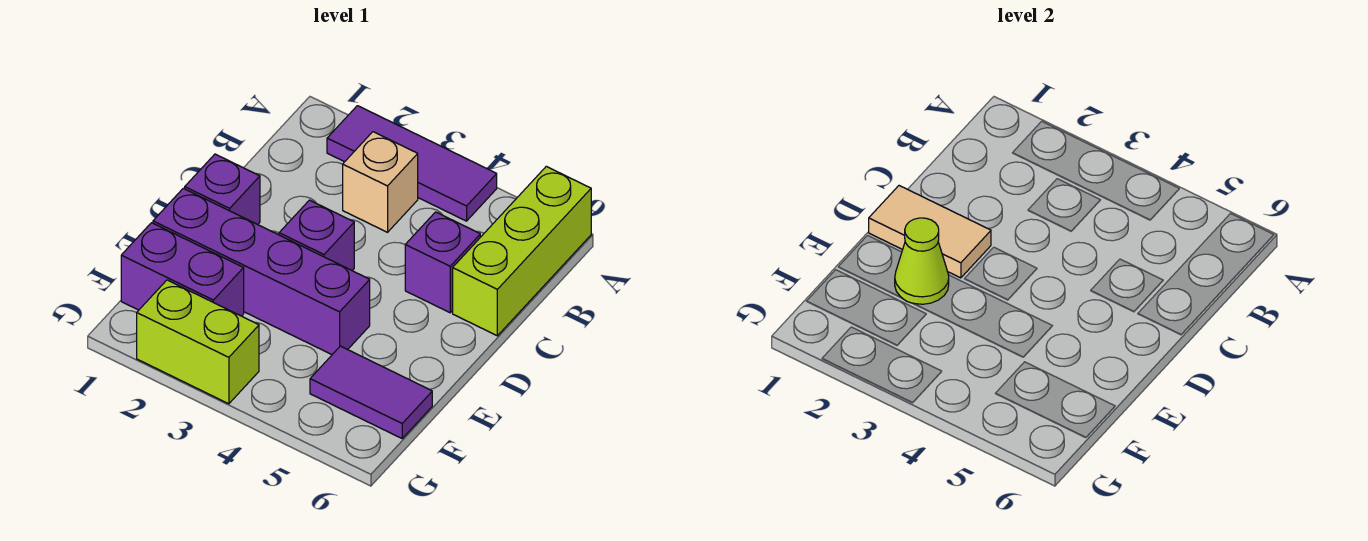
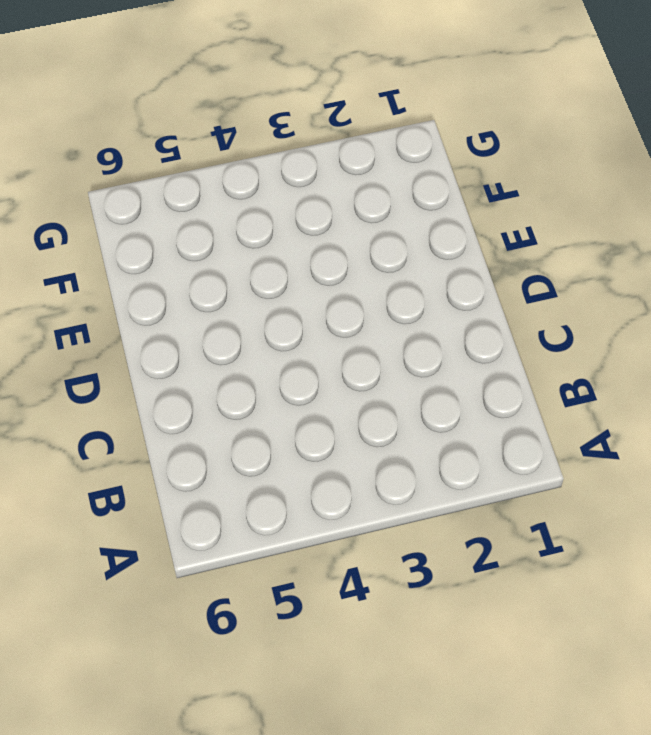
none -> purple 1x3 tile [327,106,497,221]
none -> lime 1x3 brick [453,166,591,336]
none -> tan 1x1 brick [343,132,418,232]

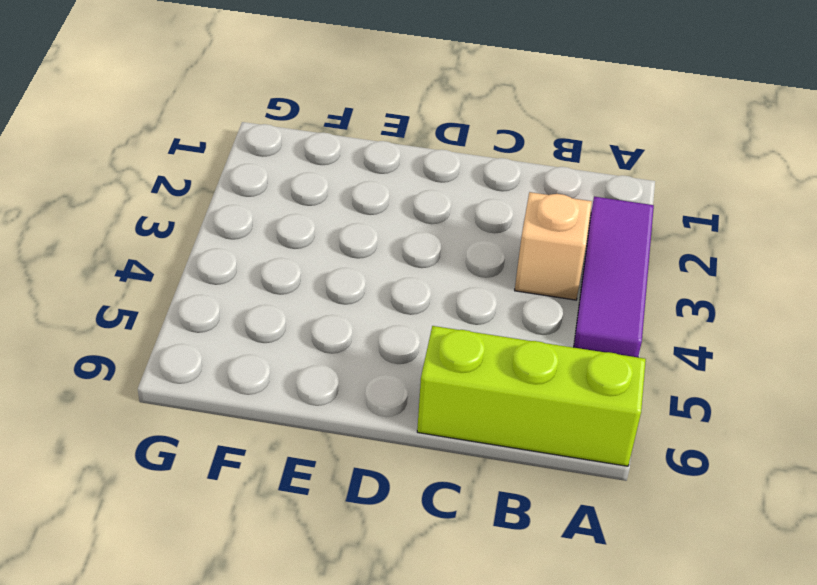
none -> purple 1x1 brick [405,212,480,313]
none -> purple 1x1 brick [185,154,260,225]
none -> purple 1x1 brick [279,200,354,270]

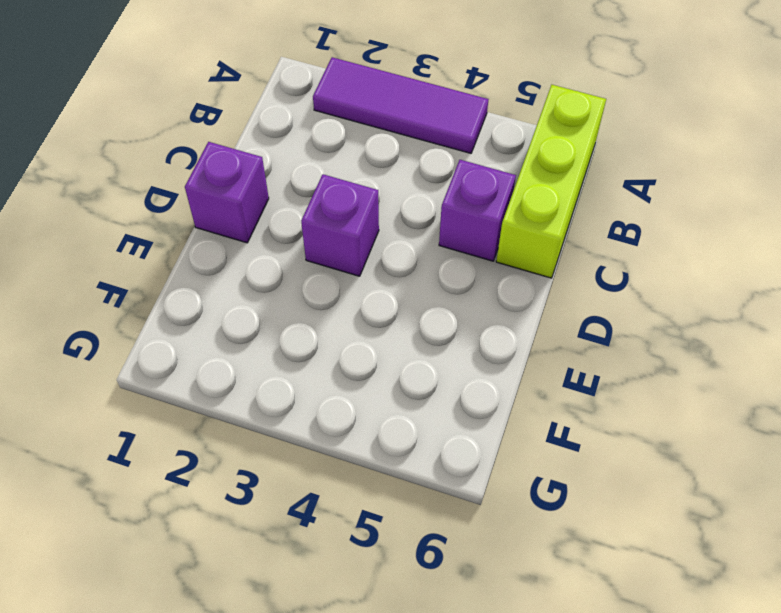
none -> tan 1x1 brick [343,132,418,232]
none -> purple 1x4 brick [153,188,370,355]
none -> purple 1x2 brick [121,223,244,316]

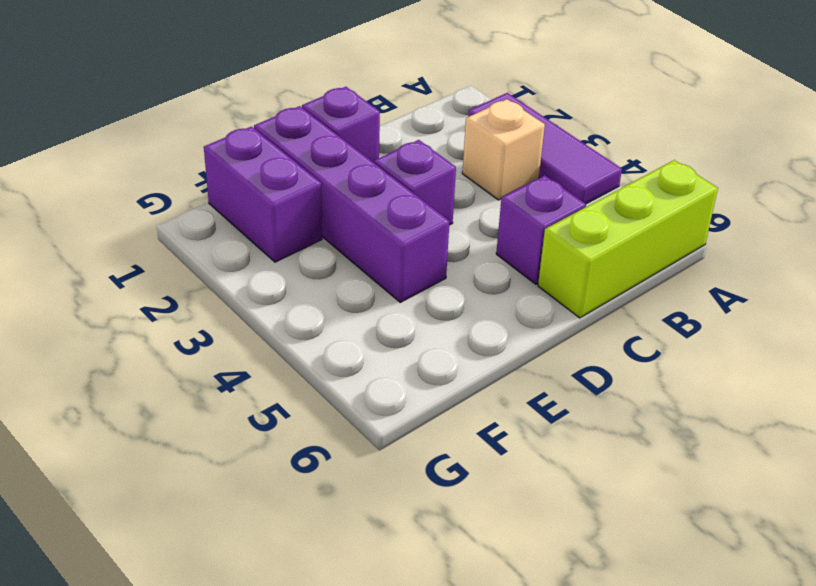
none -> purple 1x2 tile [310,346,432,438]
none -> lime 1x2 brick [137,280,259,404]
none -> tan 1x2 tile [869,186,991,278]

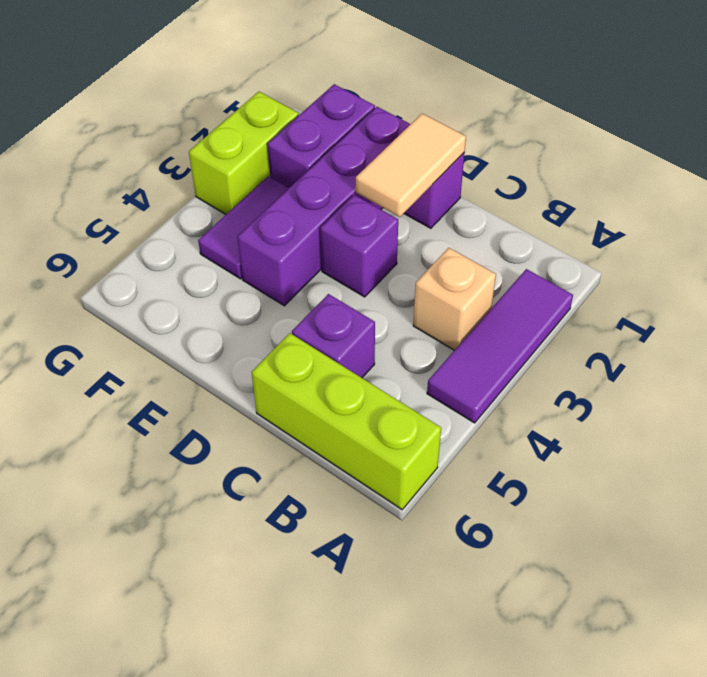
purple 1x2 tile [198,176,289,279] -> purple 1x2 tile moved to [310,346,432,438]
none -> lime 1x1 cone [895,218,949,304]

